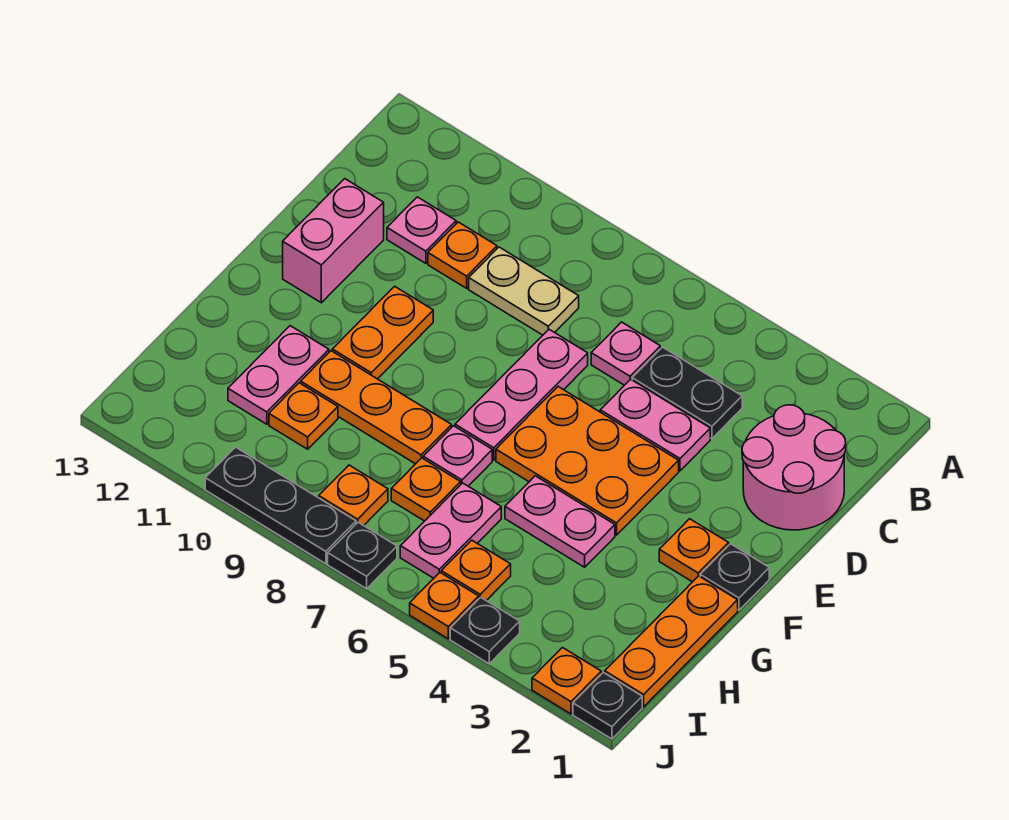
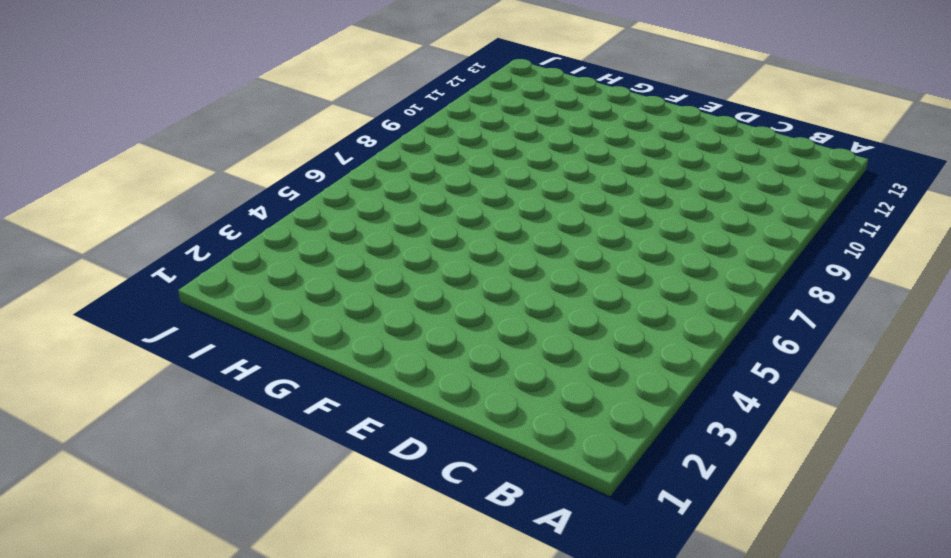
none -> pink 2x2 round brick [742,405,846,530]
none -> black 1x2 plate [632,347,742,439]
none -> pink 1x1 plate [591,322,660,385]

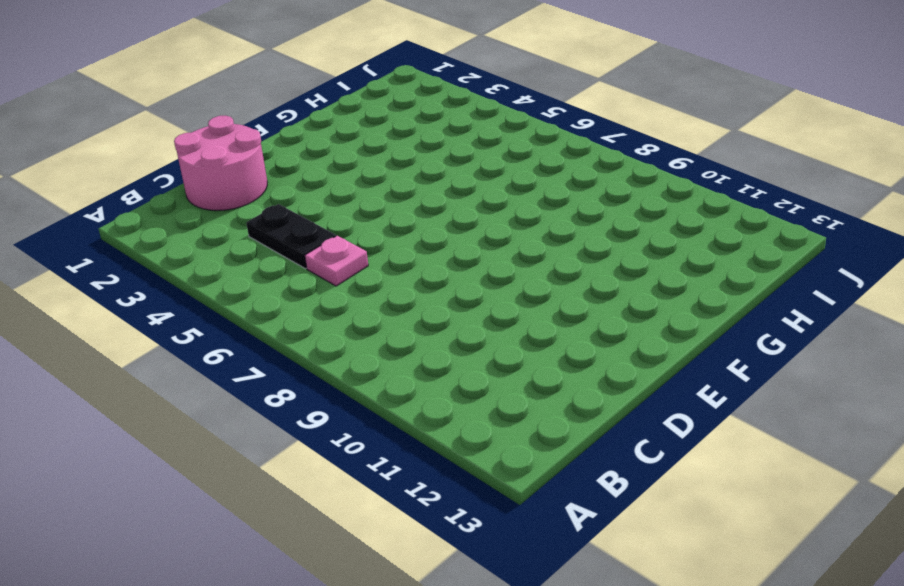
none -> tan 1x2 plate [469,247,579,335]
none -> orange 1x1 plate [428,222,497,288]
none -> pink 1x1 plate [387,197,456,263]

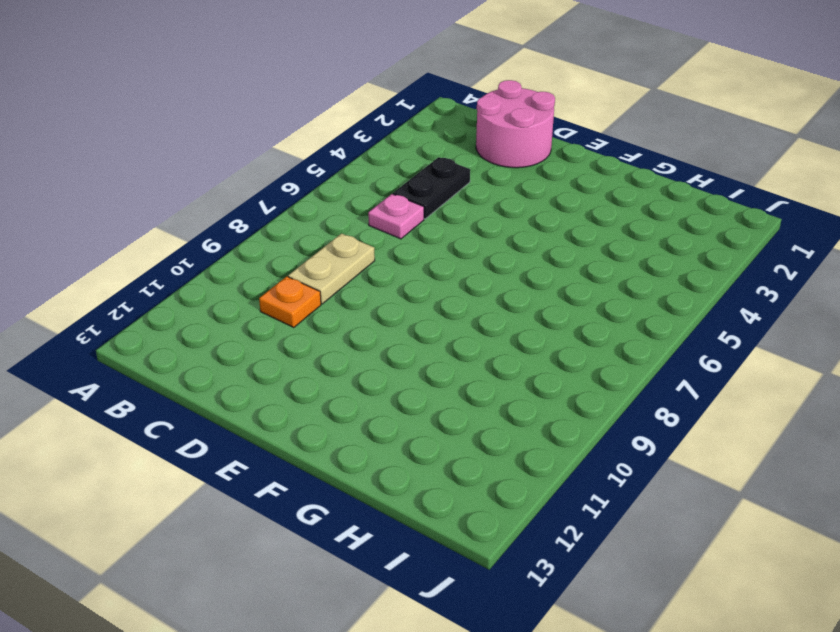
none -> pink 1x1 plate [387,197,456,263]
none -> pink 1x2 plate [600,379,710,471]
none -> pink 1x3 plate [455,329,588,460]

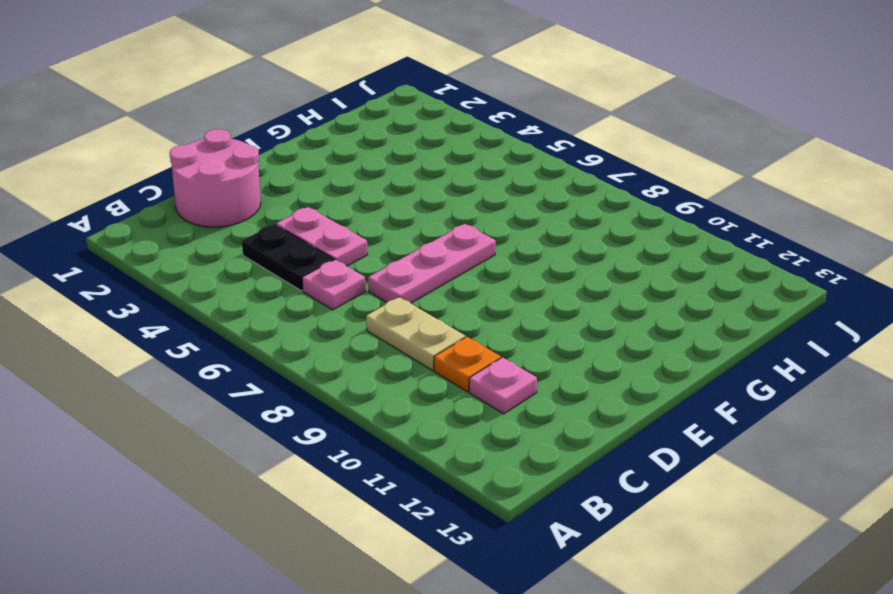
none -> pink 1x2 brick [283,179,384,303]
none -> orange 2x3 plate [496,387,679,535]
none -> orange 1x2 plate [332,286,433,379]

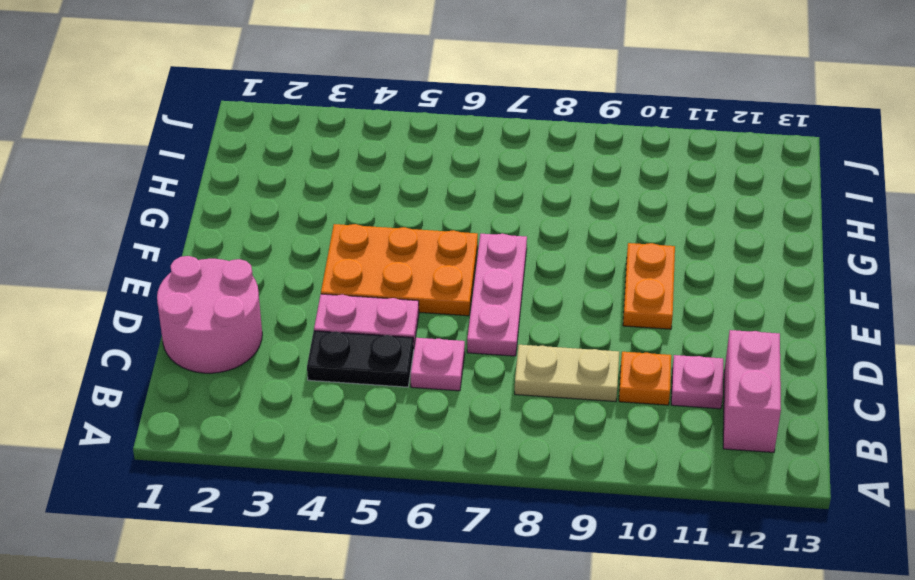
pink 1x2 brick [723,330,781,452] -> pink 1x2 brick moved to [283,179,384,303]
none -> black 1x1 plate [700,544,769,610]
none -> orange 1x1 plate [659,519,729,582]
none -> orange 1x3 plate [605,576,738,707]

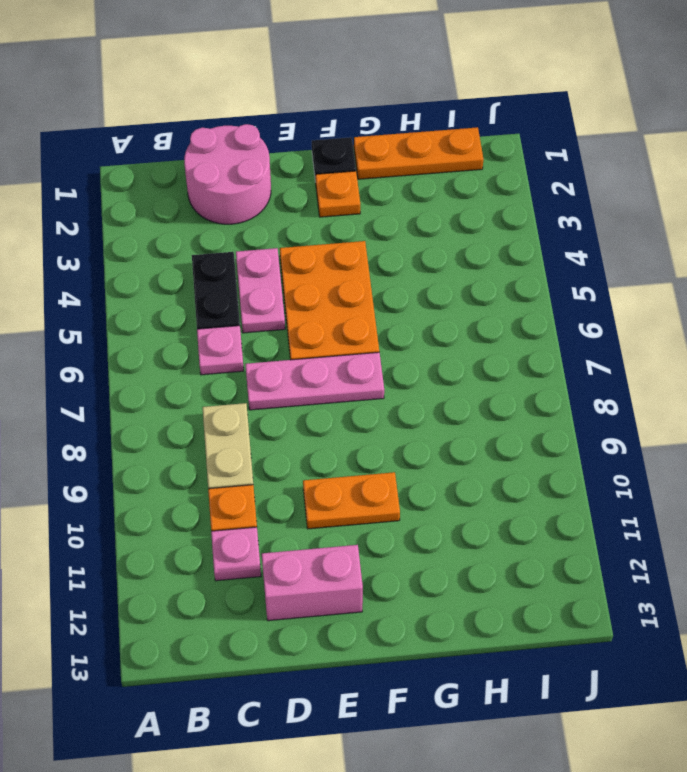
none -> pink 1x2 plate [505,476,615,567]
none -> pink 1x1 plate [423,426,492,486]
none -> orange 1x3 plate [301,351,452,464]

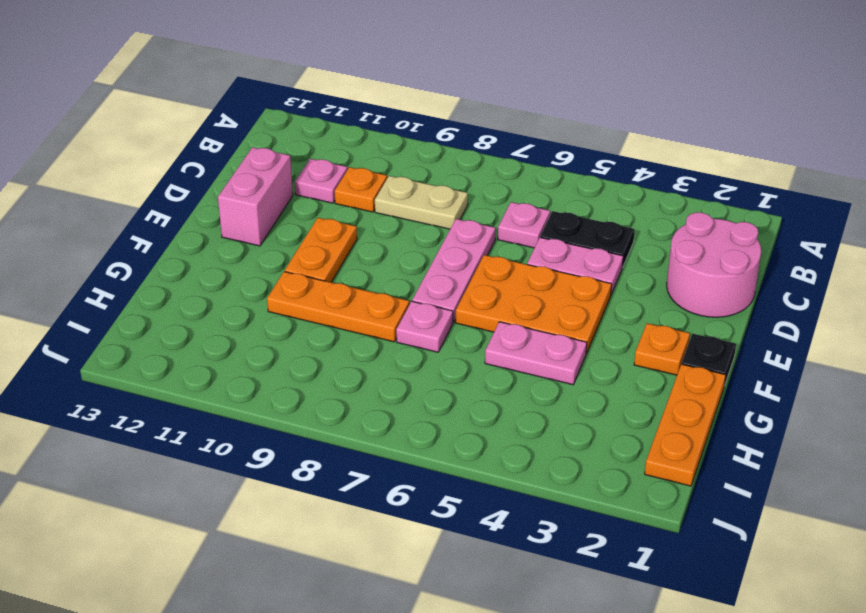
none -> pink 1x2 plate [228,326,329,424]
none -> pink 1x2 plate [400,483,501,578]
none -> orange 1x1 plate [391,458,461,521]

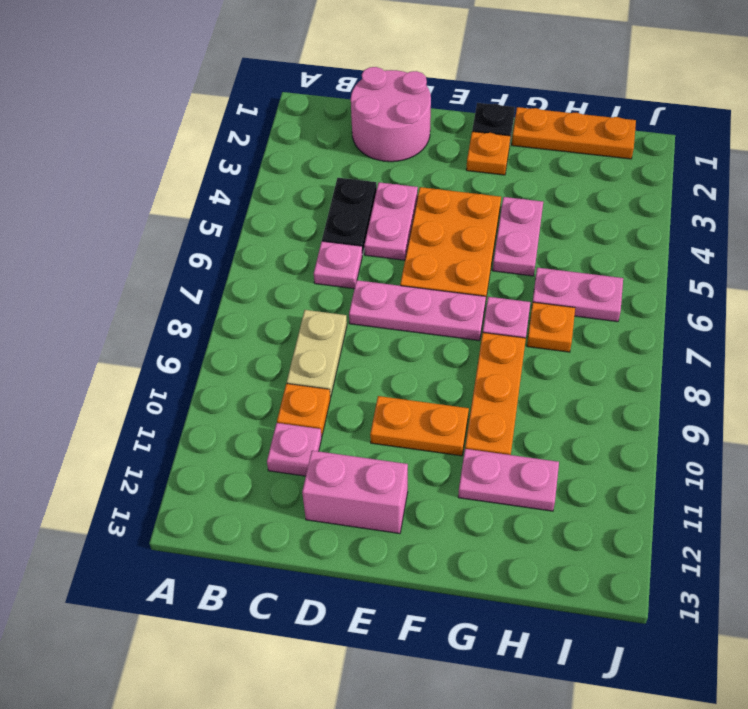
none -> orange 1x1 plate [269,383,338,449]
none -> orange 1x1 plate [441,540,511,601]
none -> orange 1x1 plate [319,465,388,525]

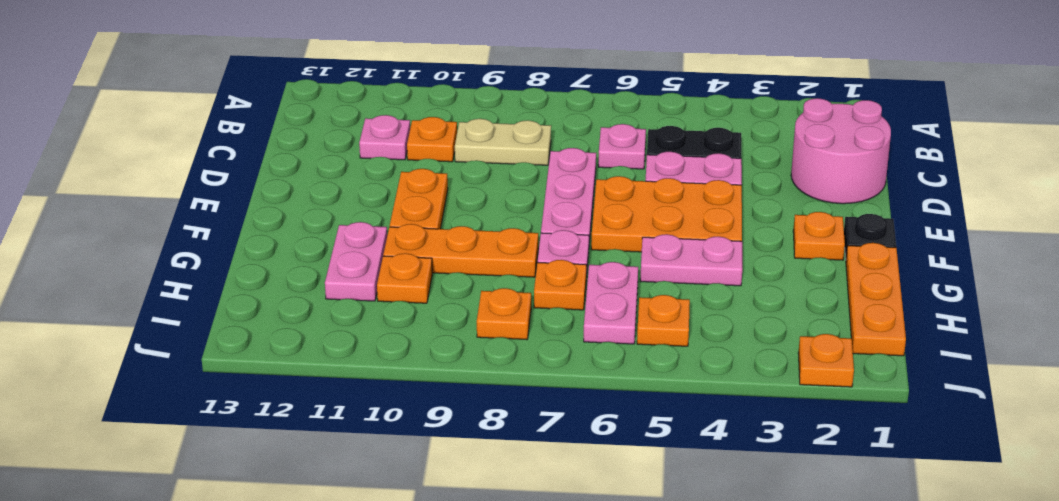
none -> pink 1x2 brick [283,179,384,303]
none -> black 1x1 plate [573,672,642,739]
none -> black 1x1 plate [450,597,520,664]

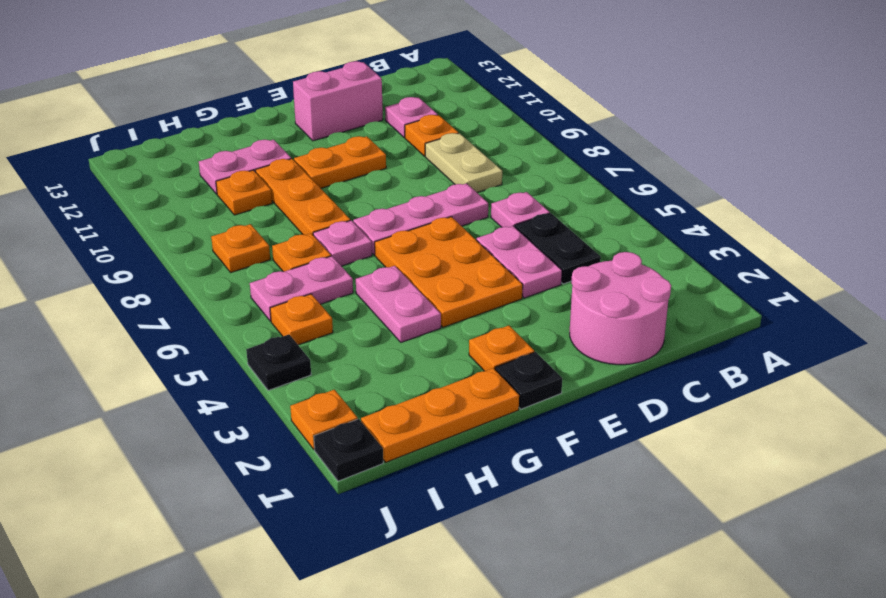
none -> orange 1x1 plate [410,573,479,639]
none -> black 1x1 plate [328,522,397,589]
none -> black 1x3 plate [205,447,356,564]

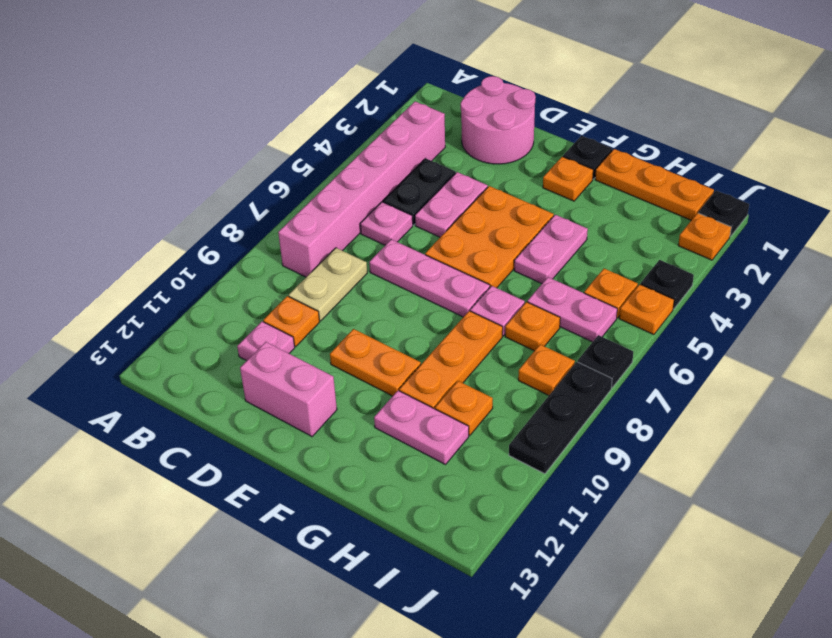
pink 1x6 brick [278,102,445,277] -> none

